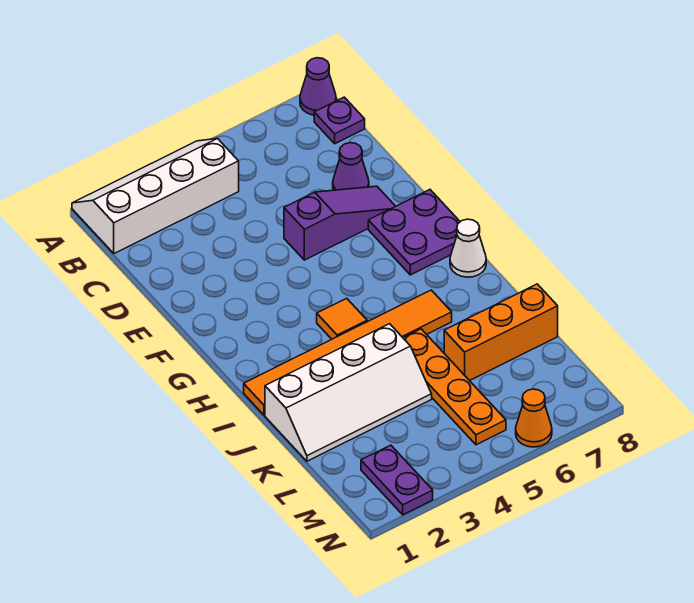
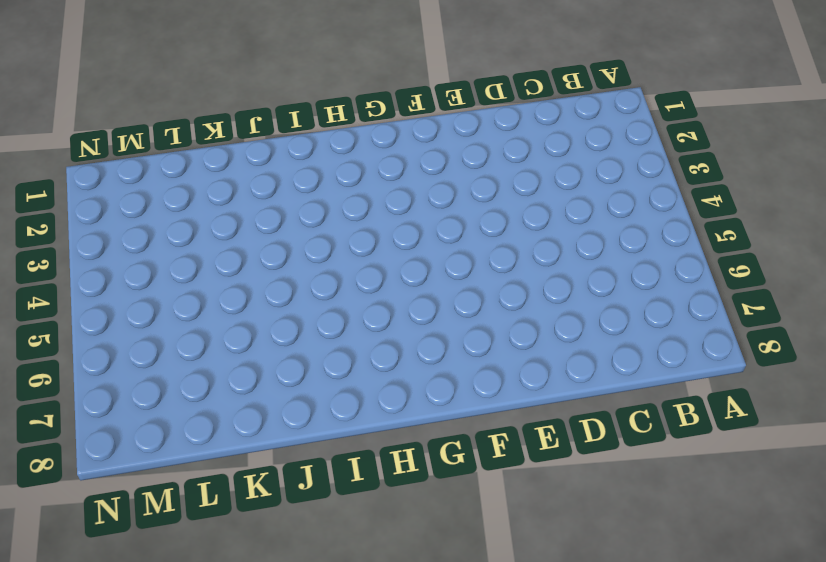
none -> white 2x4 slope [72,138,239,253]
none -> purple 1x1 cone [300,58,336,115]
none -> purple 1x1 plate [314,97,365,144]

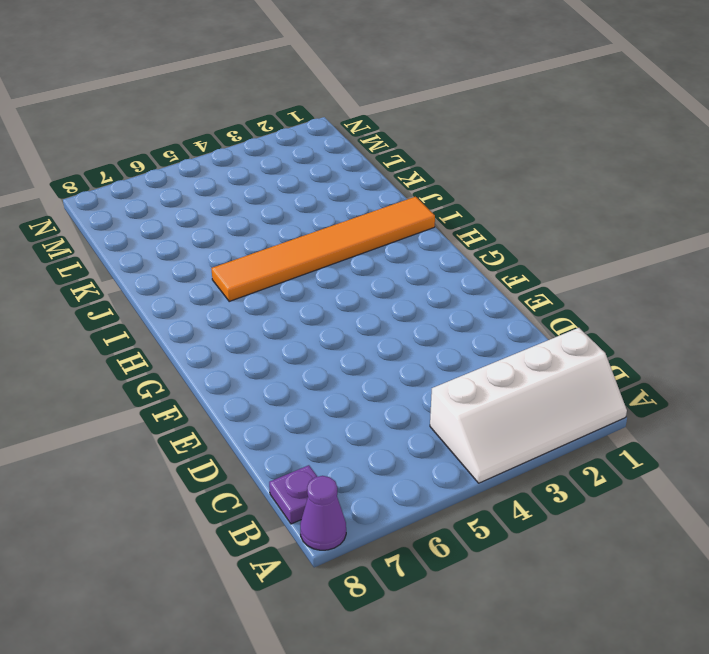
none -> purple 1x1 cone [333,143,369,190]
none -> purple 1x3 slope [284,186,396,260]
none -> purple 2x2 plate [368,190,460,275]

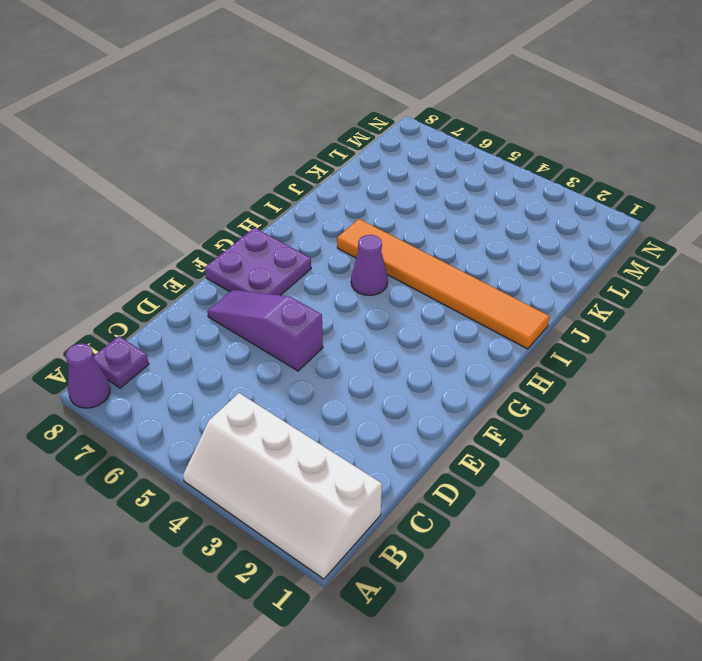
purple 1x1 cone [351,235,388,295] -> purple 1x1 cone moved to [333,143,369,190]
none -> orange 1x1 tile [317,298,367,339]
none -> white 1x1 cone [450,219,486,277]
none -> white 2x4 slope [265,324,432,461]

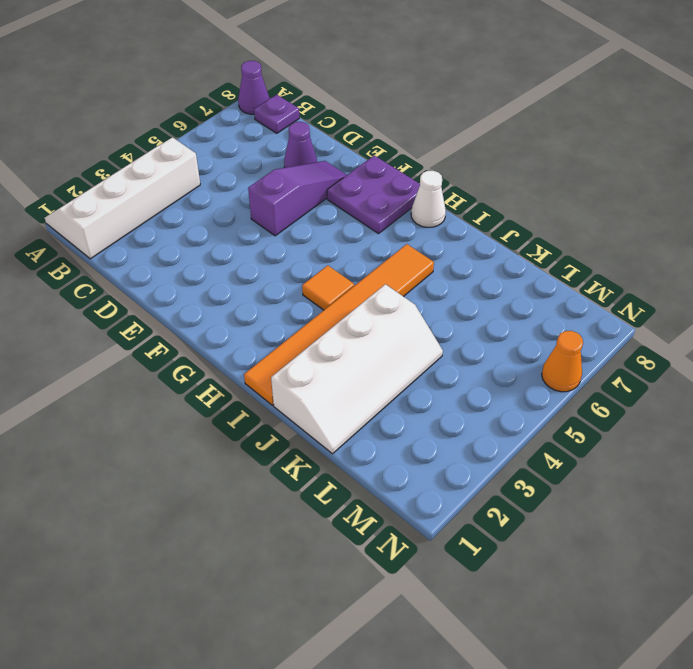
none -> orange 1x4 plate [404,329,506,445]
none -> orange 1x3 brick [444,284,558,381]
none -> purple 1x2 plate [361,445,433,515]

